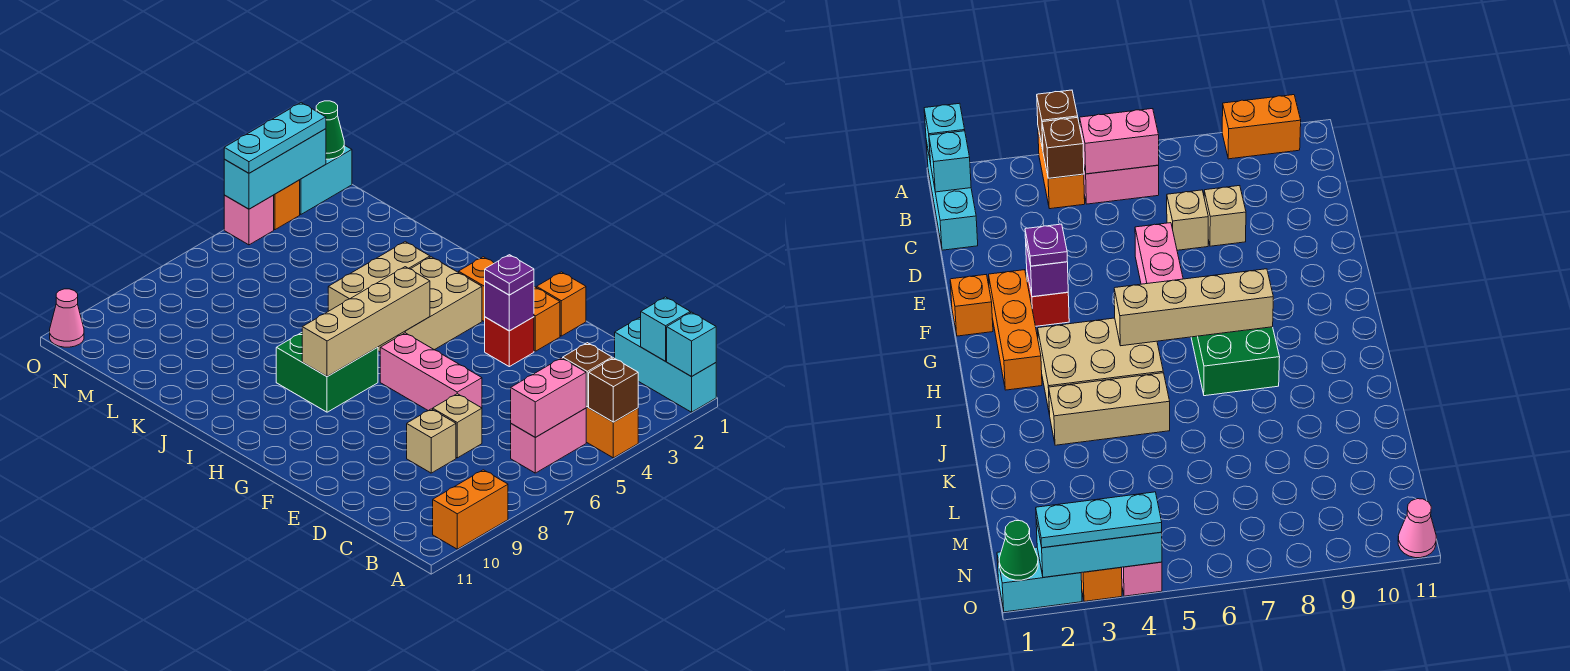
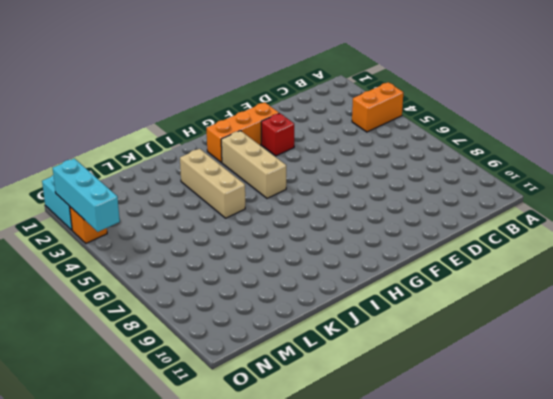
tan 1x3 brick [221,131,286,198] -> tan 2x3 brick [378,257,482,352]
none -> cyan 1x3 brick [615,318,716,412]
none -> orange 1x2 brick [433,470,508,549]
none -> pink 1x2 brick [511,408,586,473]

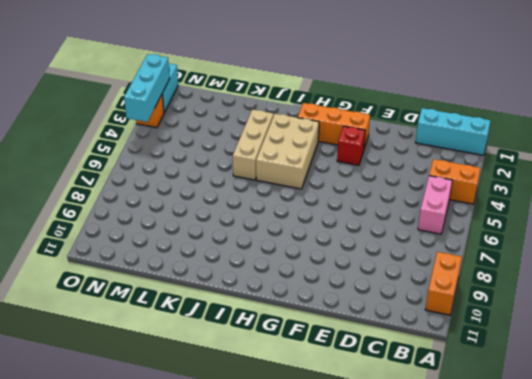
none -> tan 1x1 brick [433,394,482,458]
none -> tan 1x1 brick [407,409,456,473]
none -> pink 1x3 brick [380,333,482,411]

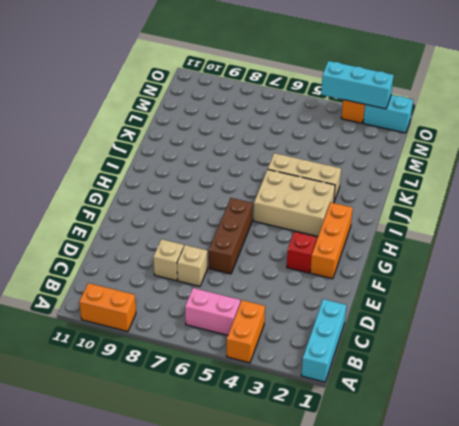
brown 1x3 brick [209,198,253,274] -> pink 1x3 brick [380,333,482,411]
none -> orange 1x1 brick [537,272,586,336]
none -> green 2x2 brick [276,333,378,412]
none -> pink 1x1 brick [224,195,274,245]

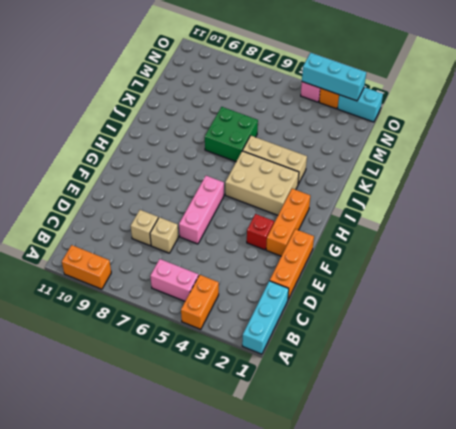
orange 1x3 brick [270,229,314,299] -> orange 1x1 brick [537,272,586,336]
green 2x2 brick [205,107,258,162] -> green 2x2 brick moved to [276,333,378,412]
none -> pink 1x1 cone [50,289,84,347]
none -> cyan 1x1 brick [667,312,716,377]
none -> brown 1x1 brick [589,358,638,422]

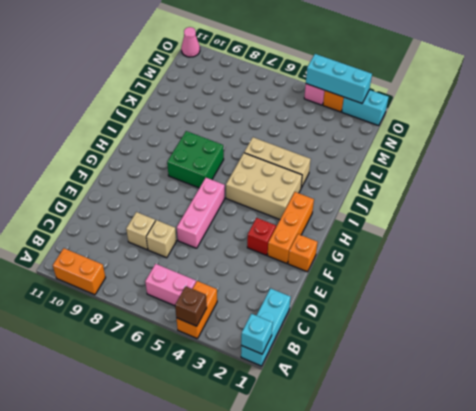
none -> cyan 1x1 brick [641,297,690,361]
none -> brown 1x1 brick [563,343,612,407]
none -> pink 1x2 brick [511,358,586,437]

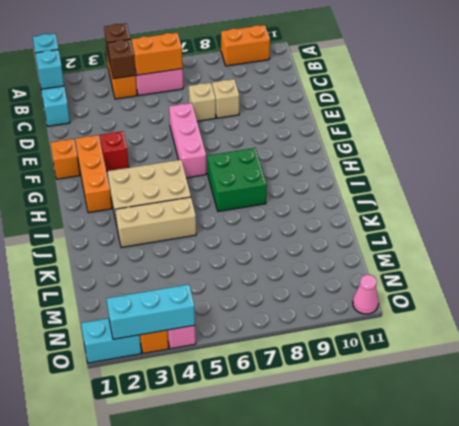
orange 1x2 brick [132,33,183,75] -> pink 1x2 brick [511,358,586,437]
none -> purple 1x1 brick [485,281,534,331]
none -> tan 1x4 brick [302,267,430,377]
none -> green 1x1 cone [316,101,344,159]

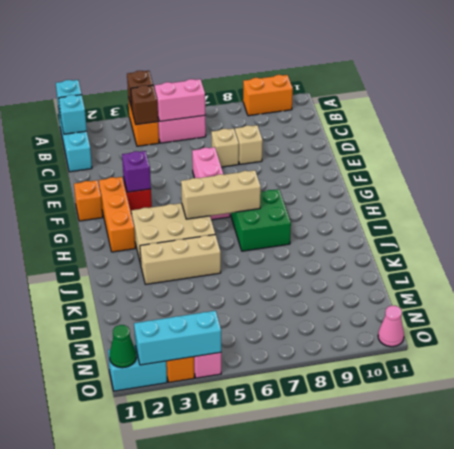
tan 1x3 brick [181,170,261,219] -> tan 1x4 brick [302,267,430,377]
none -> purple 1x1 plate [485,255,534,295]
none -> cyan 1x3 plate [224,103,326,173]

